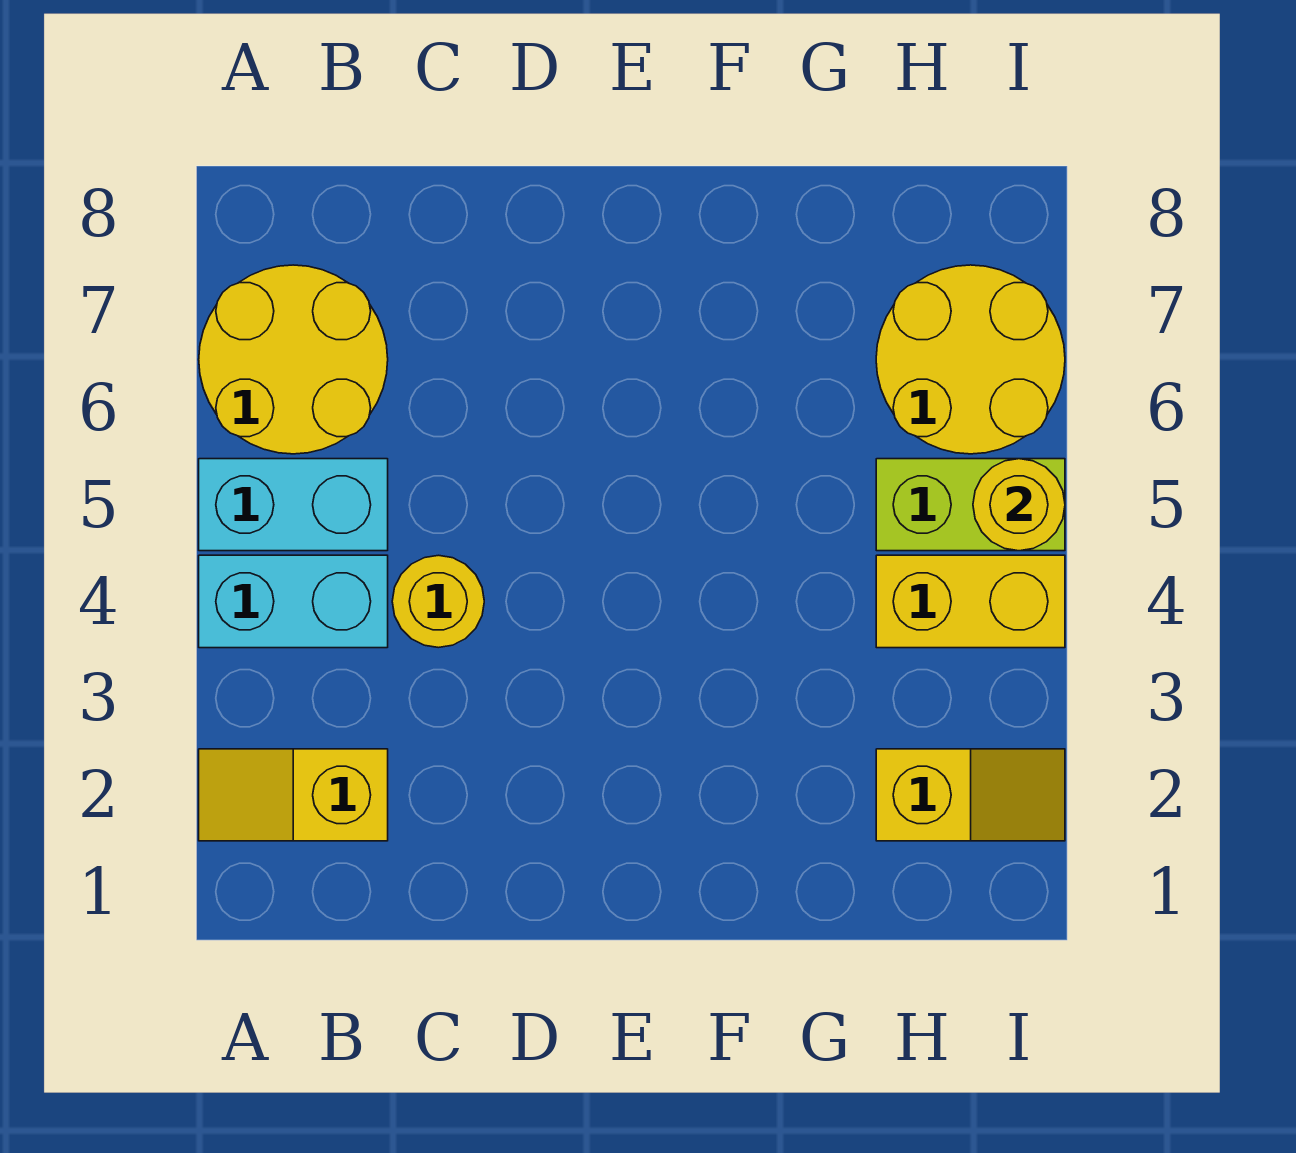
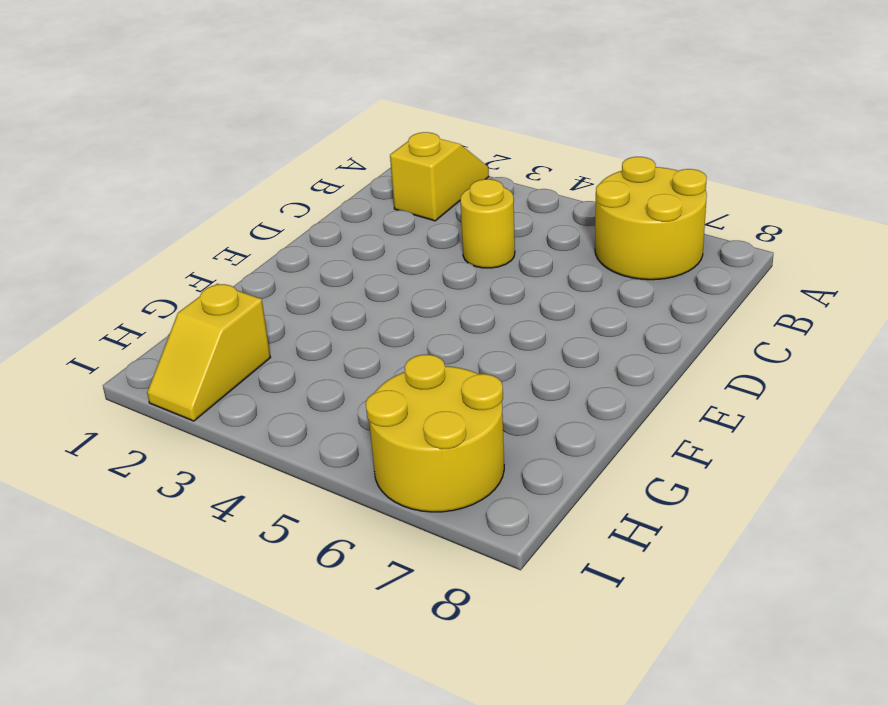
none -> cyan 1x2 brick [199,555,388,648]
none -> cyan 1x2 brick [199,459,388,551]

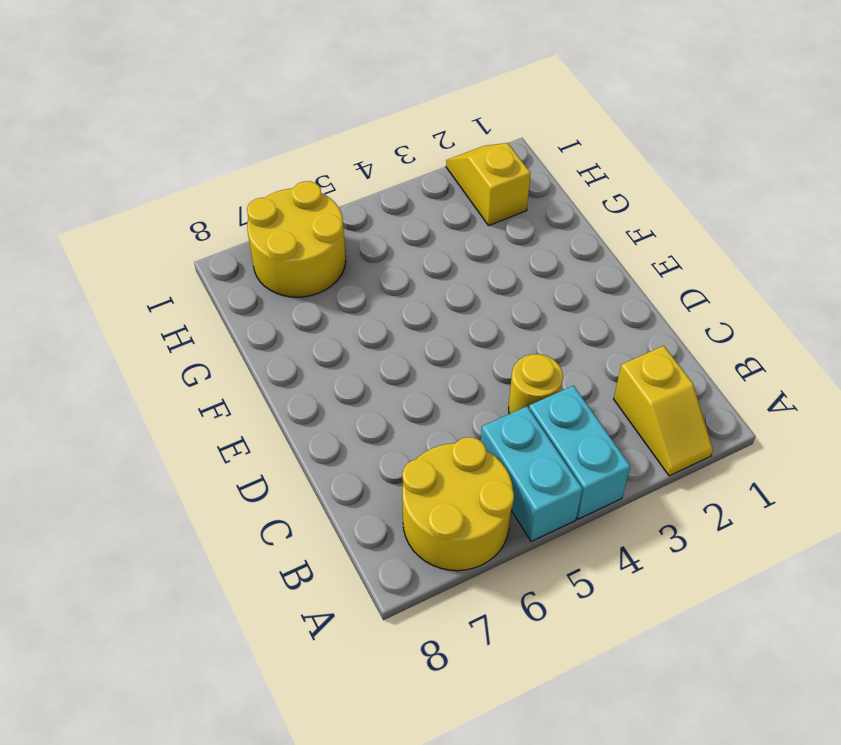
none -> yellow 1x2 brick [876,555,1065,648]
none -> lime 1x2 brick [876,459,1065,551]

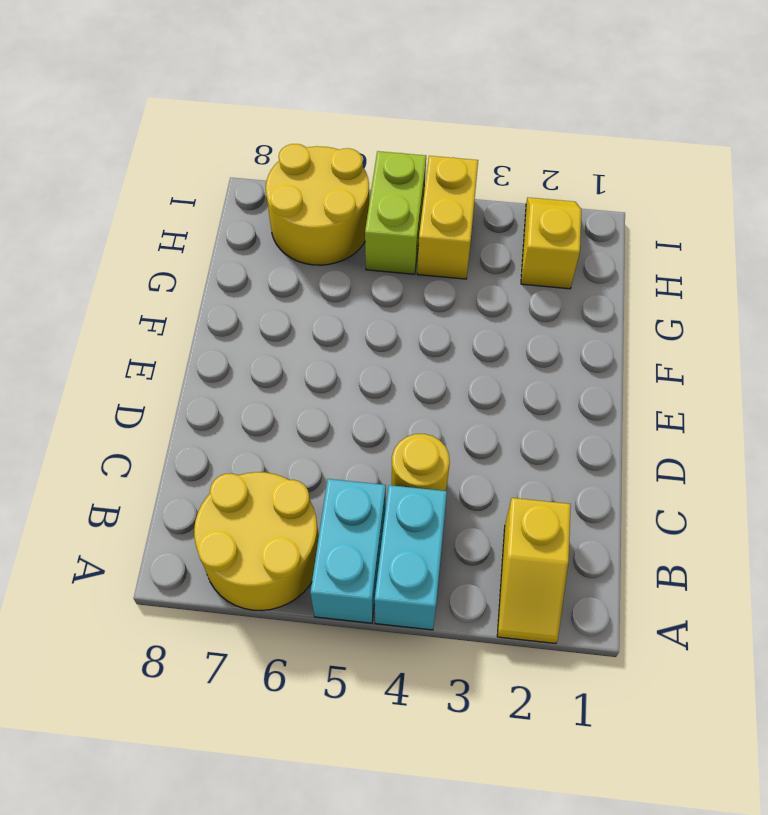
none -> yellow 1x1 round brick [973,459,1065,551]

